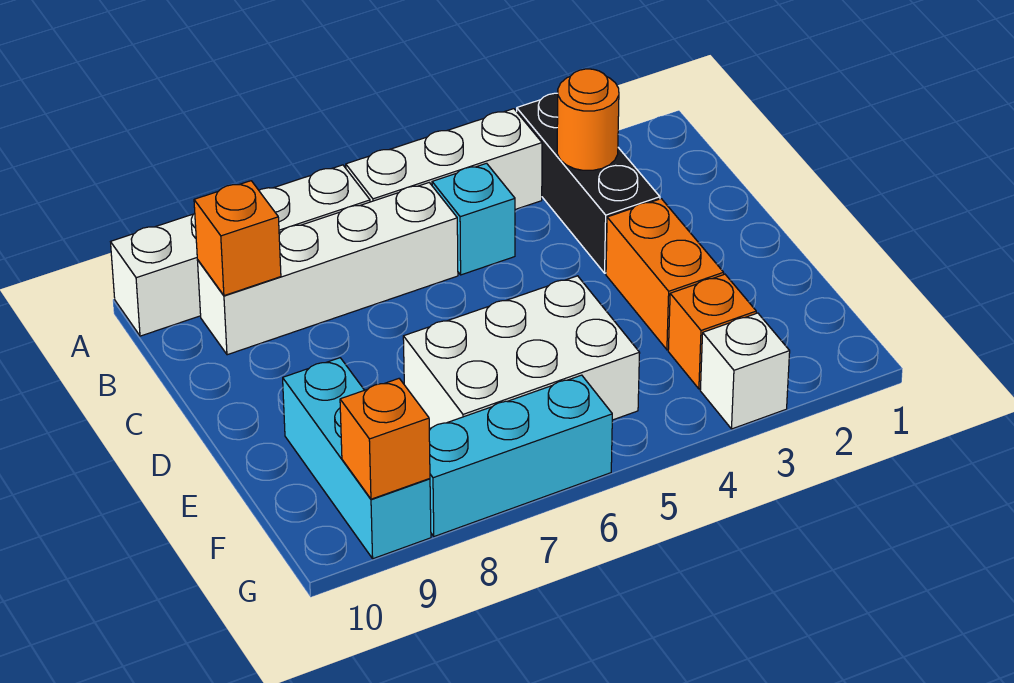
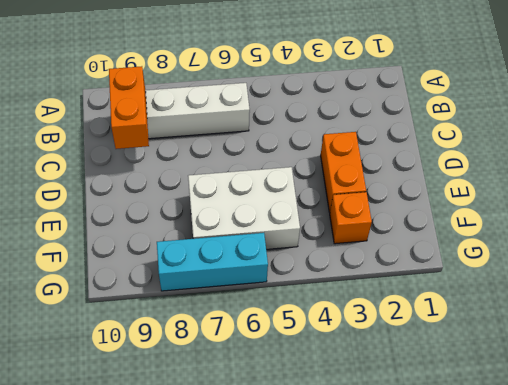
orange 1x2 brick [109,66,149,149] -> orange 1x1 brick [194,181,281,296]
none -> black 1x3 brick [517,93,660,273]
none -> white 1x3 brick [346,109,542,210]
none -> white 1x4 brick [111,165,370,336]

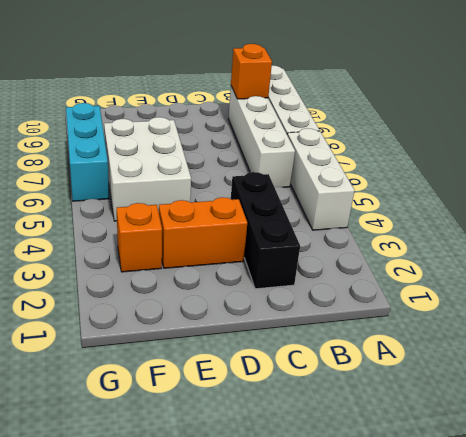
black 1x3 brick [231,172,300,289] -> black 1x3 brick turned to [517,93,660,273]
none -> cyan 1x1 brick [432,163,515,275]
none -> cyan 1x3 brick [283,358,431,559]
none -> white 1x1 brick [700,313,790,429]

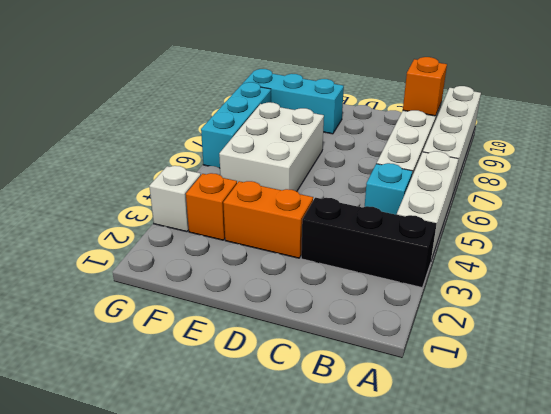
none -> orange 1x1 round brick [557,69,619,170]
none -> orange 1x1 brick [340,379,430,499]

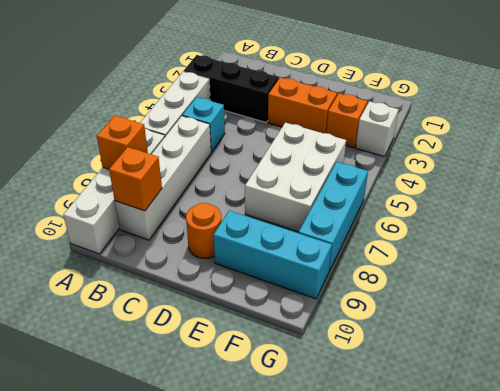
orange 1x1 brick [97,116,148,169] -> orange 1x1 brick moved to [340,379,430,499]
orange 1x1 round brick [186,203,221,258] -> orange 1x1 round brick moved to [557,69,619,170]

